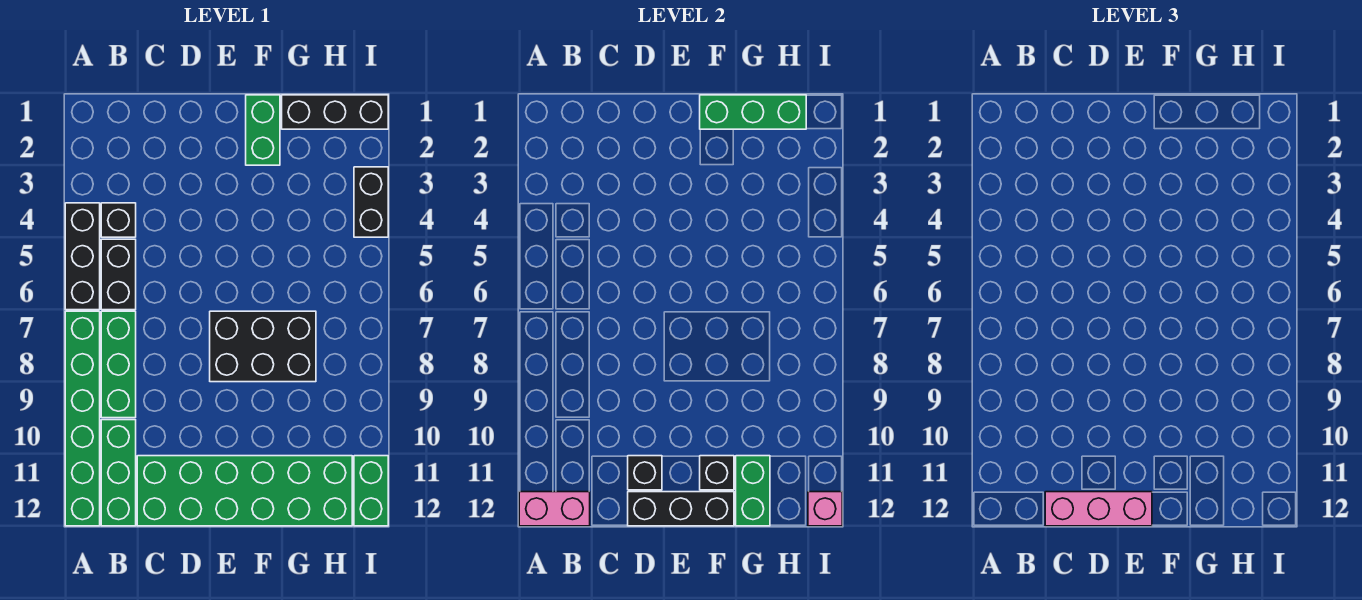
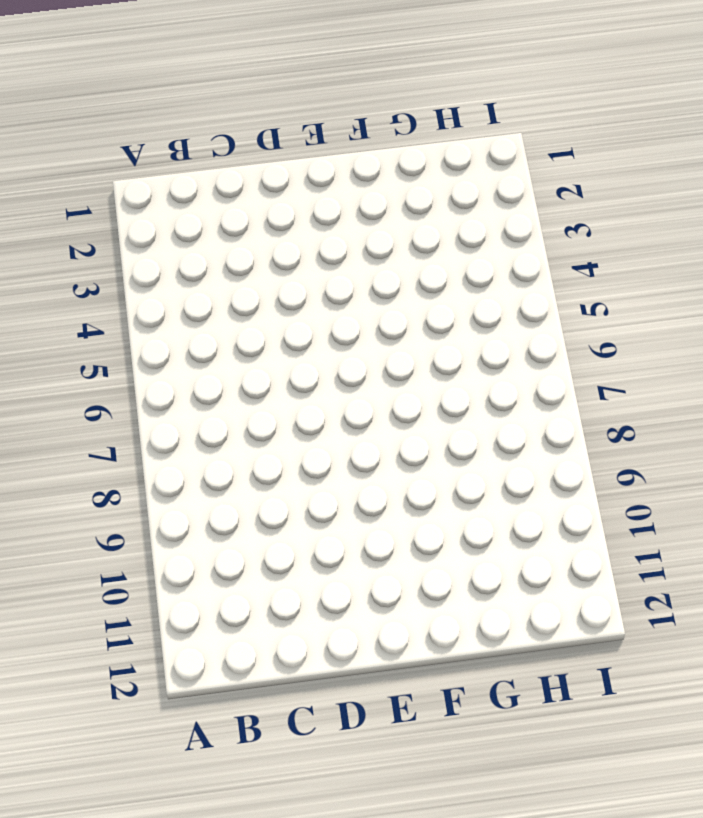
none -> black 1x3 brick [65,203,100,310]
none -> green 1x6 brick [65,311,100,526]
none -> black 1x1 brick [101,203,136,237]

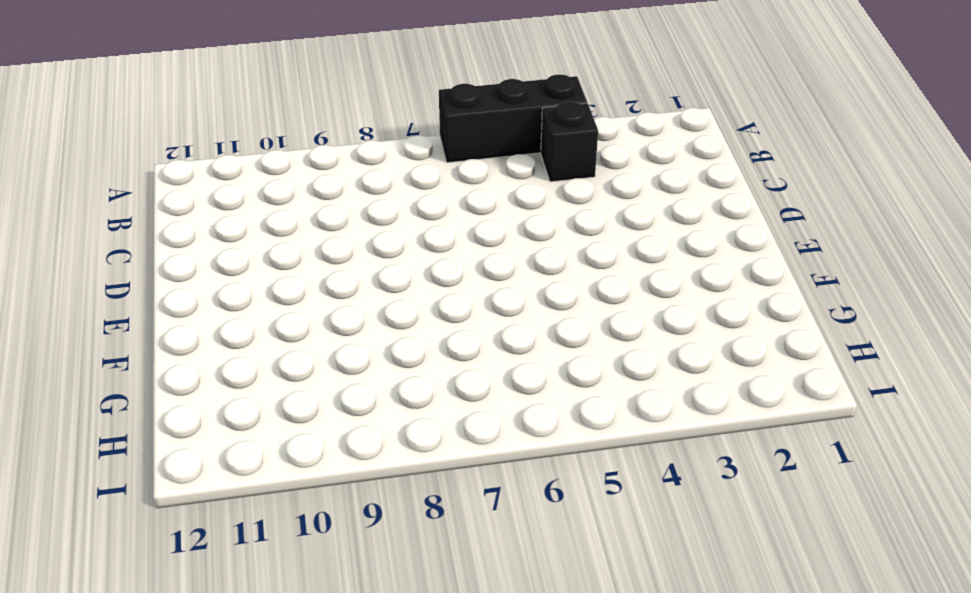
none -> green 1x6 brick [65,311,100,526]
none -> black 1x2 brick [101,239,136,310]
none -> green 1x3 brick [101,311,136,418]

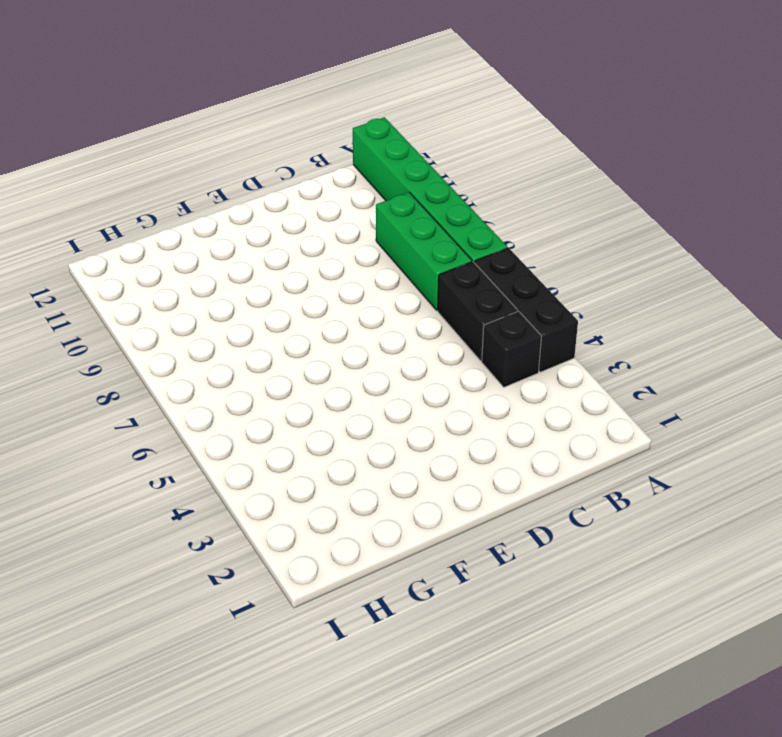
none -> green 1x3 brick [101,420,136,526]
none -> green 2x6 brick [137,456,352,526]
none -> black 2x3 brick [210,311,316,382]

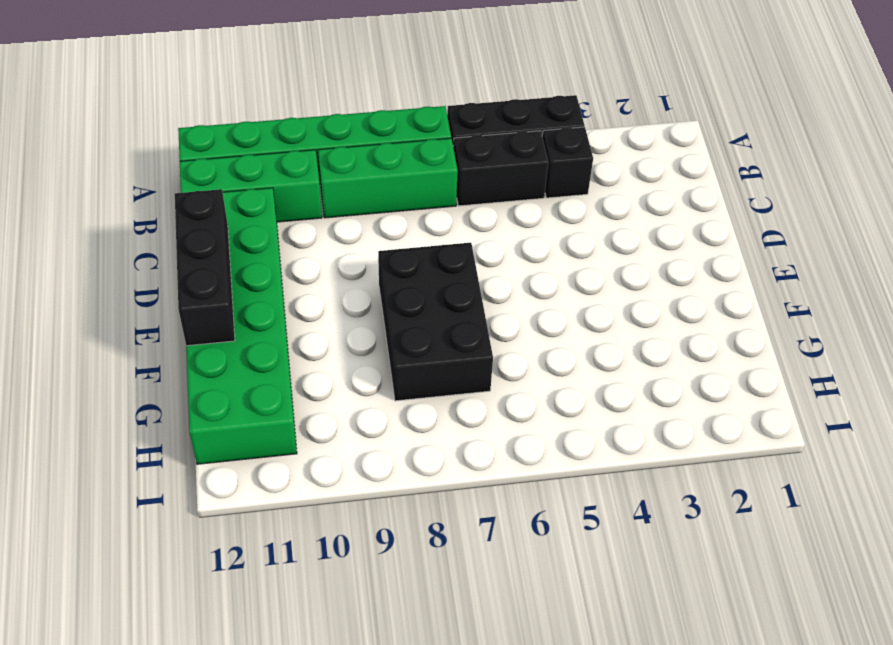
none -> green 1x2 brick [246,95,280,165]
none -> black 1x3 brick [282,95,388,129]
none -> black 1x2 brick [354,167,388,237]

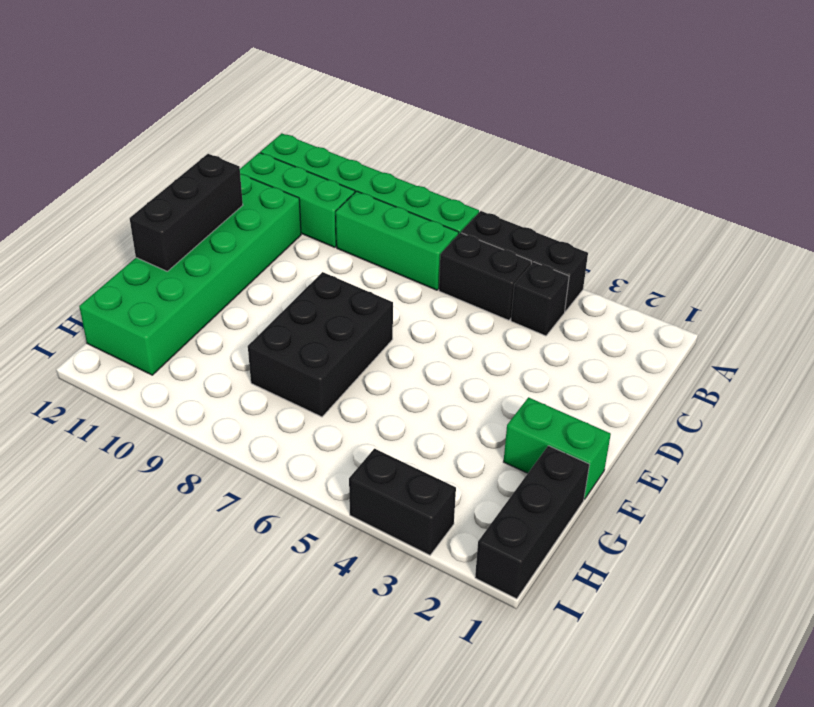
none -> green 1x2 brick [354,456,388,526]
none -> pink 1x2 brick [519,492,590,526]
none -> black 1x1 brick [628,456,662,490]

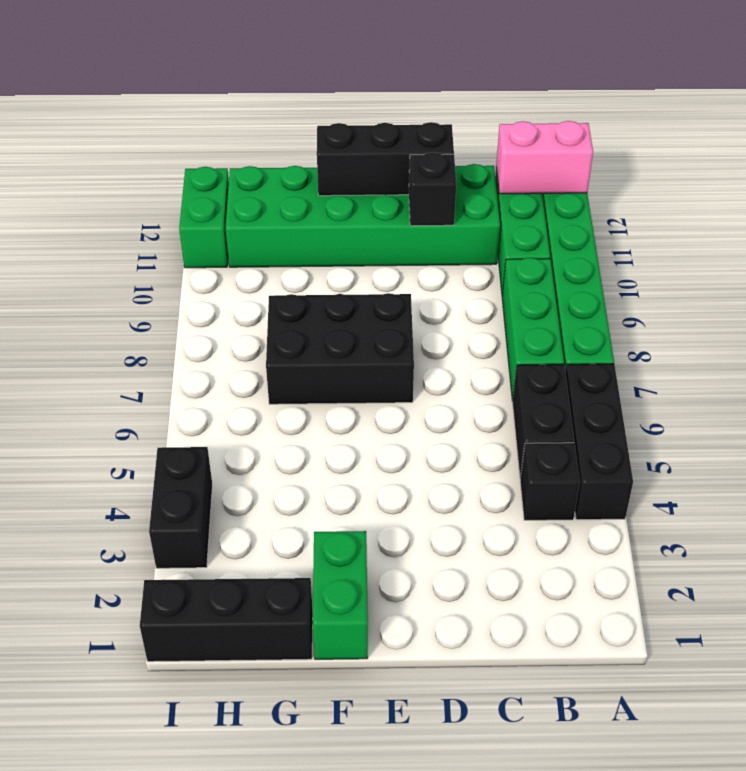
none -> green 1x3 brick [700,95,806,129]
none -> black 1x1 brick [700,456,734,490]
none -> green 1x2 brick [736,456,770,526]

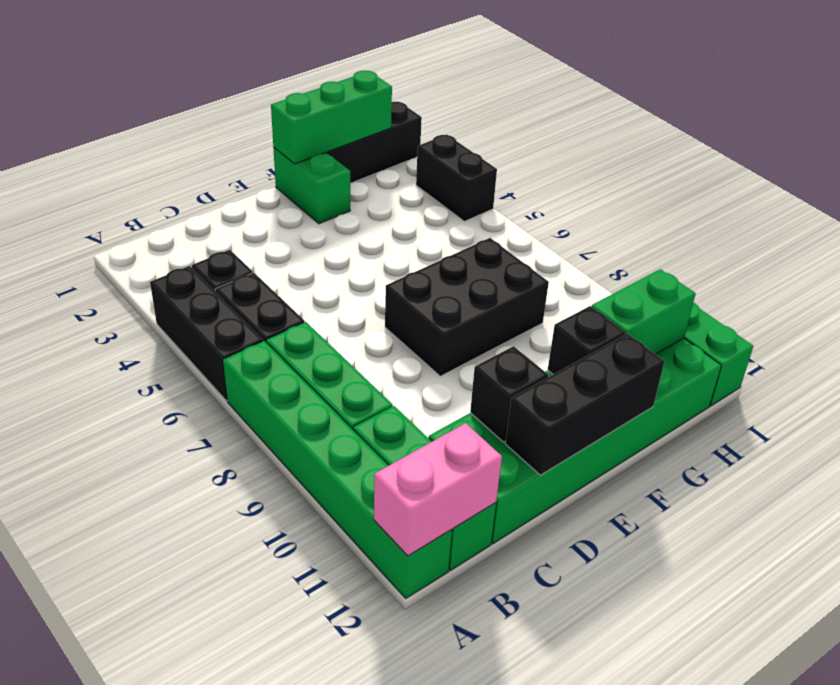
green 1x2 brick [592,269,696,354] -> green 1x2 brick turned to [736,456,770,526]
none -> pink 1x1 brick [808,492,842,526]
none -> pink 1x3 brick [1045,492,1152,526]

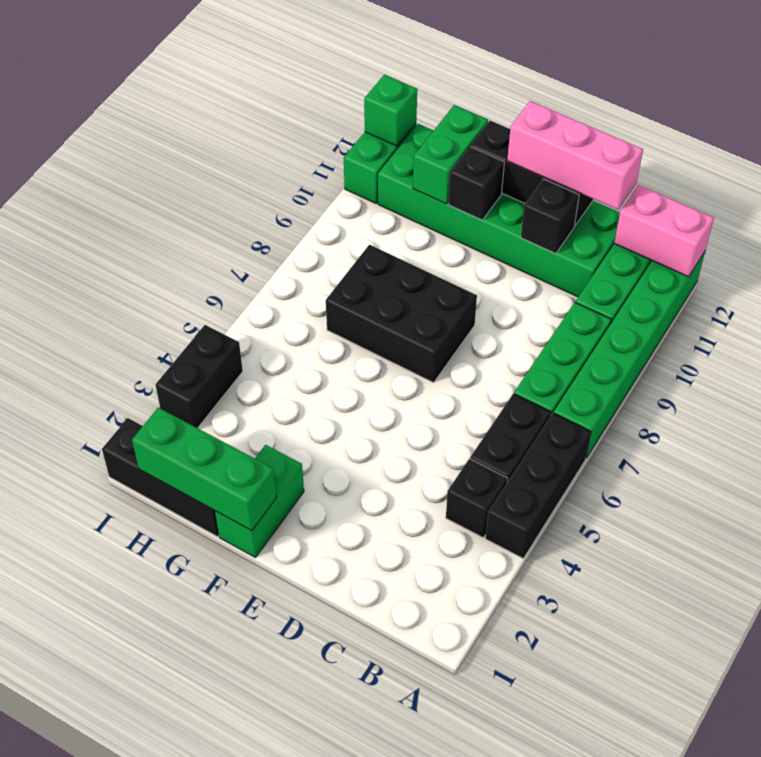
green 1x1 brick [364,75,417,146] -> pink 1x1 brick [808,492,842,526]

